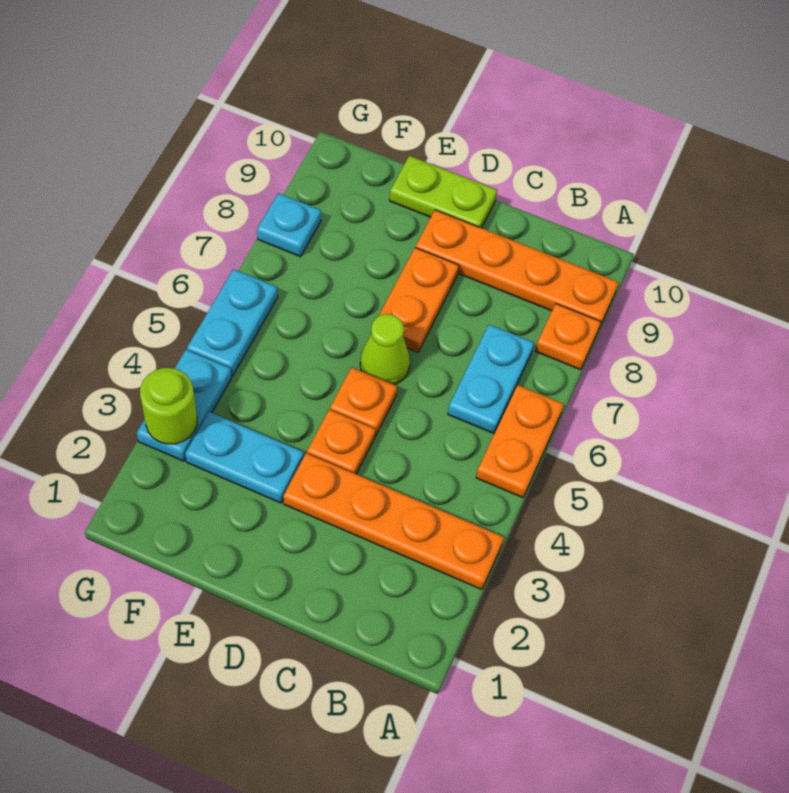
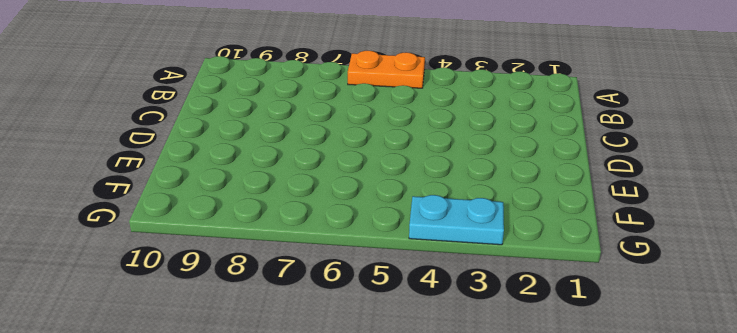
none -> orange 1x4 plate [283,453,504,590]
none -> orange 1x1 plate [535,304,601,370]
none -> orange 1x4 plate [416,210,619,328]

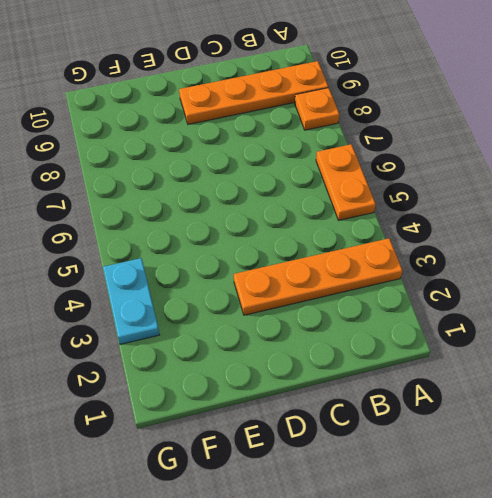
none -> cyan 1x2 plate [448,325,534,434]
none -> orange 1x1 plate [307,410,375,474]
none -> orange 1x1 plate [330,367,397,436]

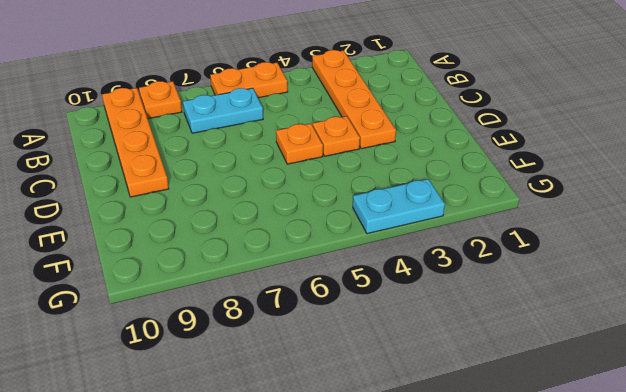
none -> lime 1x1 cone [360,314,410,385]
none -> orange 1x2 plate [379,248,459,352]
none -> lime 1x2 plate [390,156,497,228]

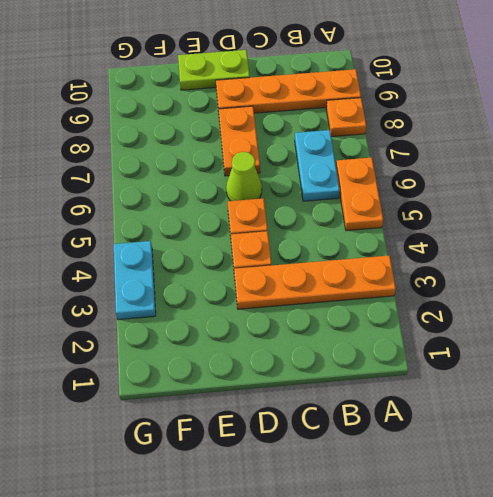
none -> cyan 1x2 plate [185,412,304,503]
none -> cyan 1x2 plate [187,269,278,376]
none -> cyan 1x1 plate [257,193,321,257]

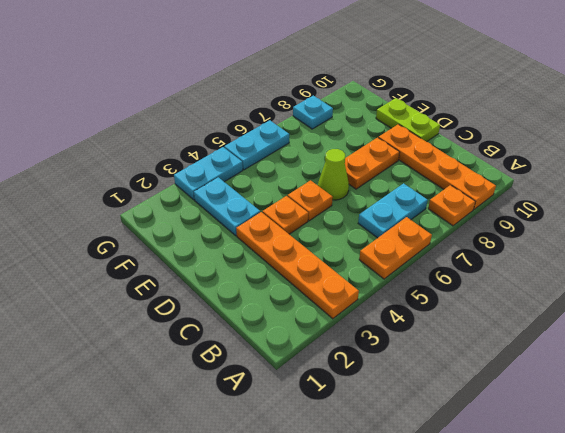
none -> lime 1x1 round brick [140,368,197,444]

